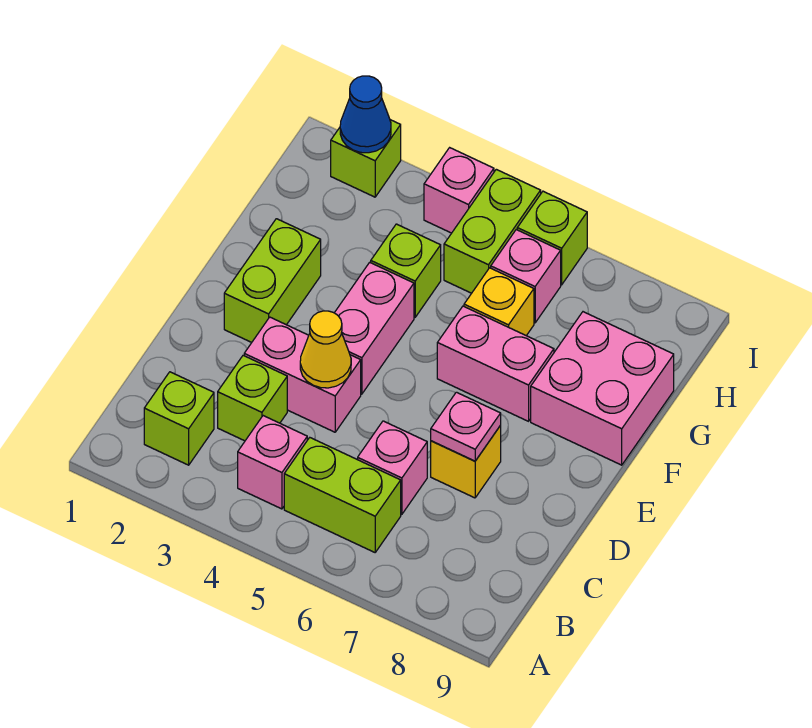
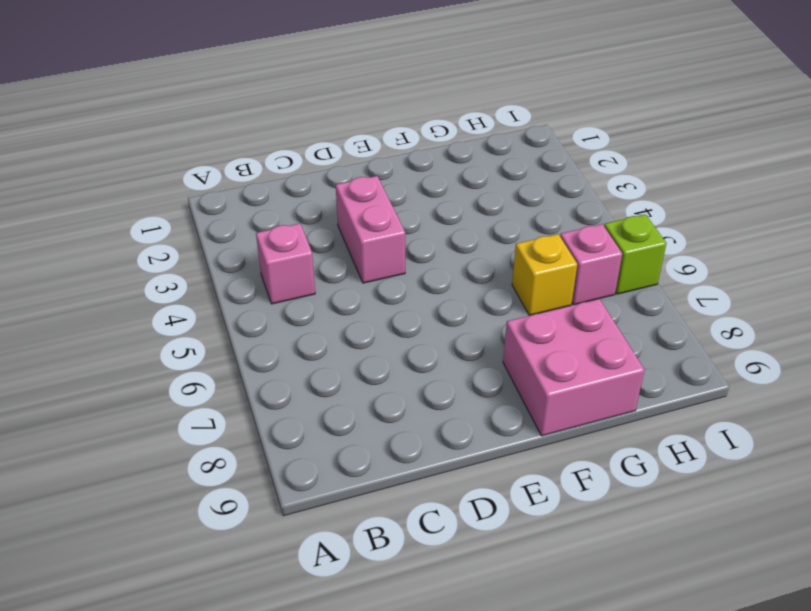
none -> lime 1x1 brick [144,372,214,465]
none -> lime 1x2 brick [284,438,401,552]
none -> lime 1x1 brick [218,355,287,441]

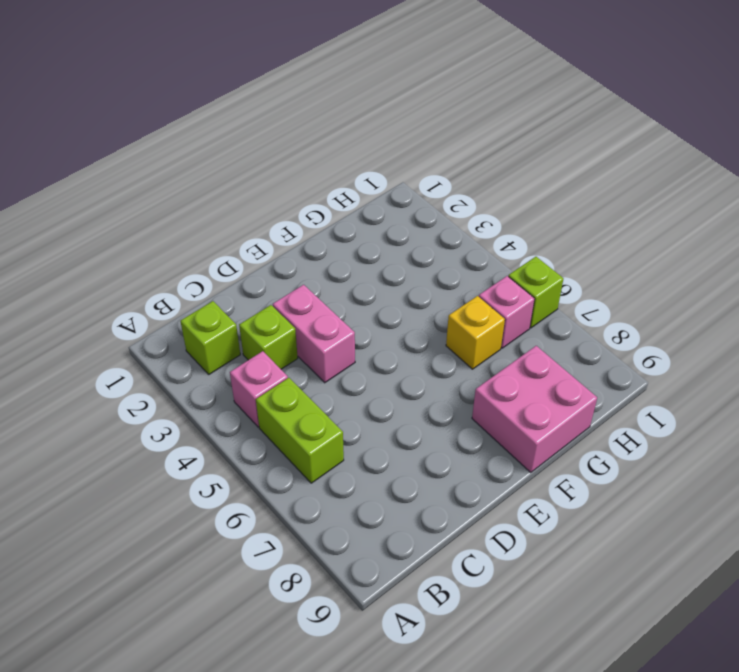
none -> pink 1x1 brick [358,421,427,514]
none -> yellow 1x1 brick [431,426,501,498]
none -> lime 1x2 brick [224,219,321,342]

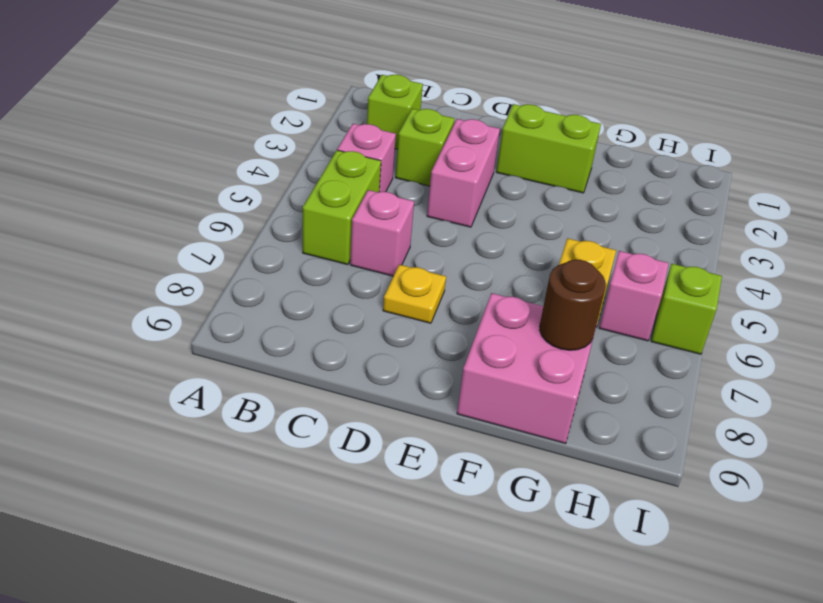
yellow 1x1 plate [383,265,446,323] -> yellow 1x1 brick [431,426,501,498]
brown 1x1 round brick [540,260,606,350] -> none
none -> pink 1x2 brick [334,262,414,394]
none -> pink 1x2 brick [437,306,554,421]
none -> lime 1x1 brick [371,224,441,317]

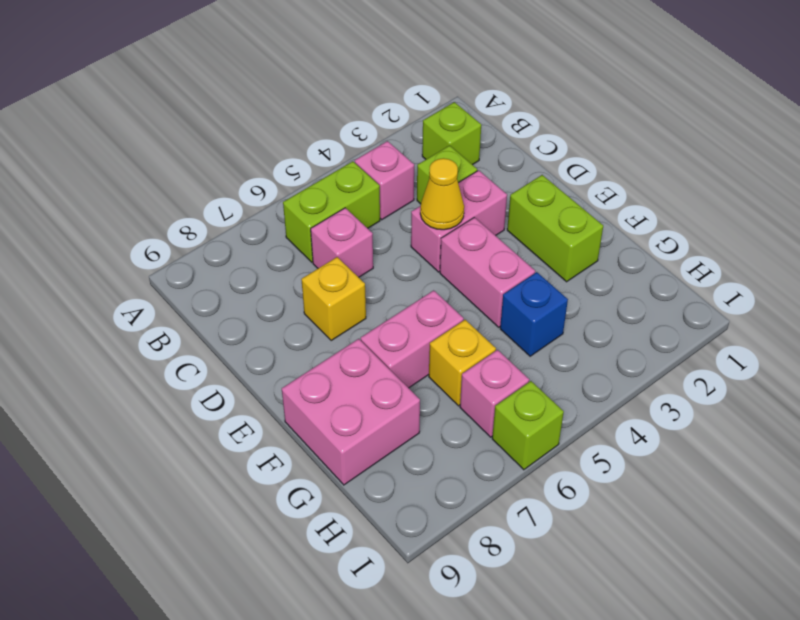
blue 1x1 brick [500,272,568,356] -> lime 1x1 brick [371,224,441,317]
none -> lime 1x2 brick [444,169,541,293]
none -> lime 1x1 brick [331,120,401,197]
none -> pink 1x1 brick [424,148,494,233]

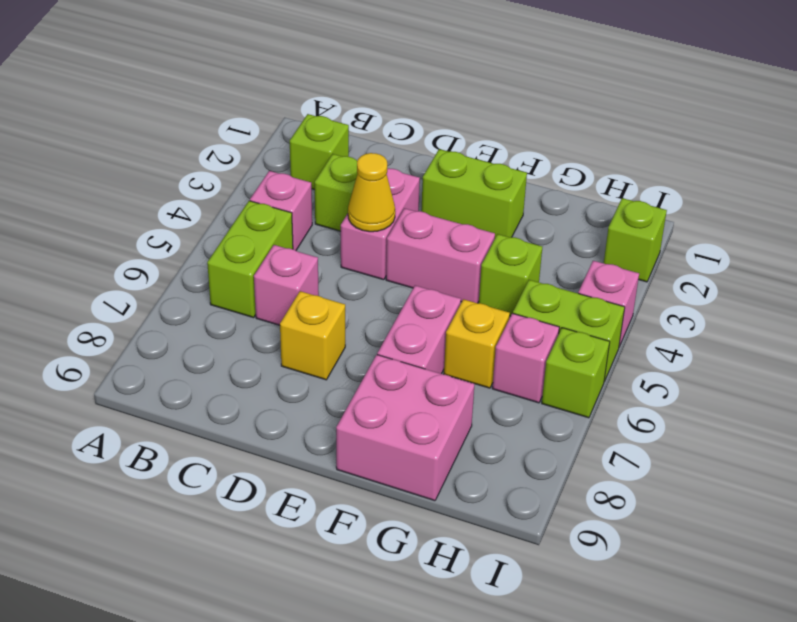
none -> pink 1x1 plate [431,392,501,461]
none -> blue 1x1 cone [340,76,391,153]

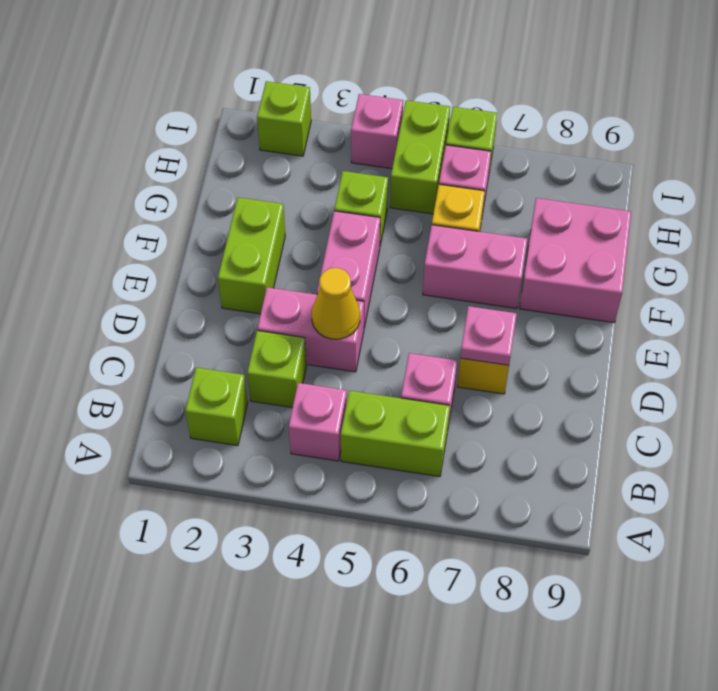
none -> blue 1x1 cone [340,76,391,153]

